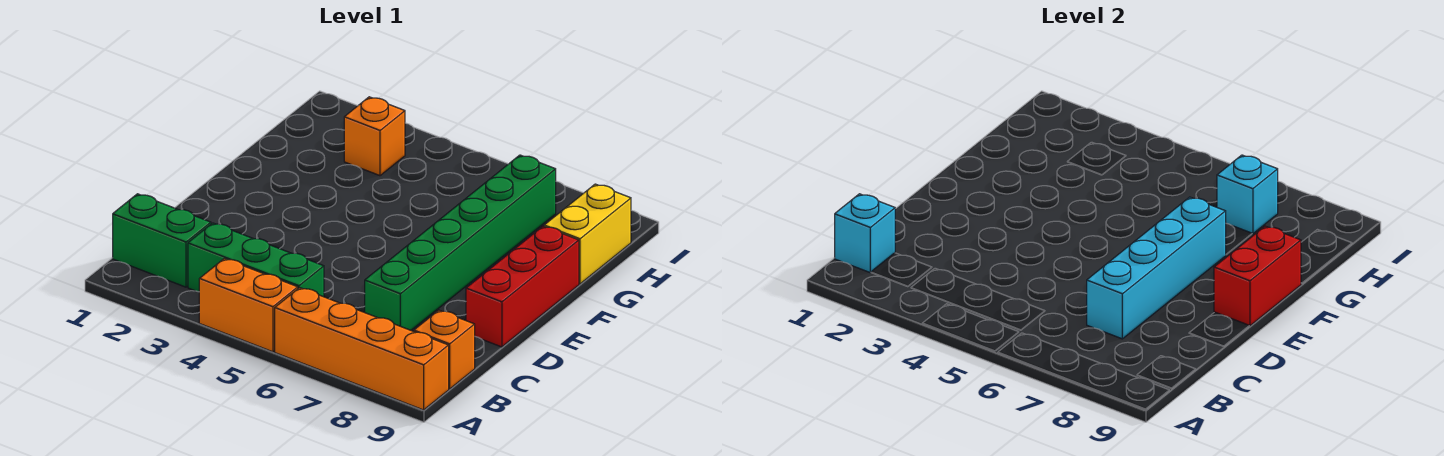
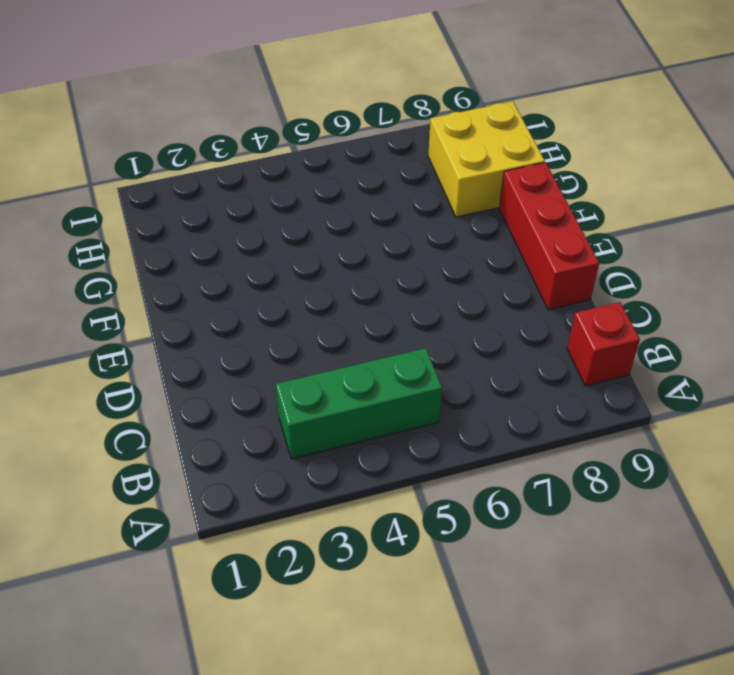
red 1x1 brick [567,302,640,386] -> orange 1x1 brick [414,310,475,389]
yellow 2x2 brick [428,101,545,217] -> yellow 1x2 brick [544,184,631,284]
none -> orange 1x2 brick [199,259,298,352]
none -> orange 1x4 brick [275,288,449,410]
none -> green 1x2 brick [113,194,211,287]

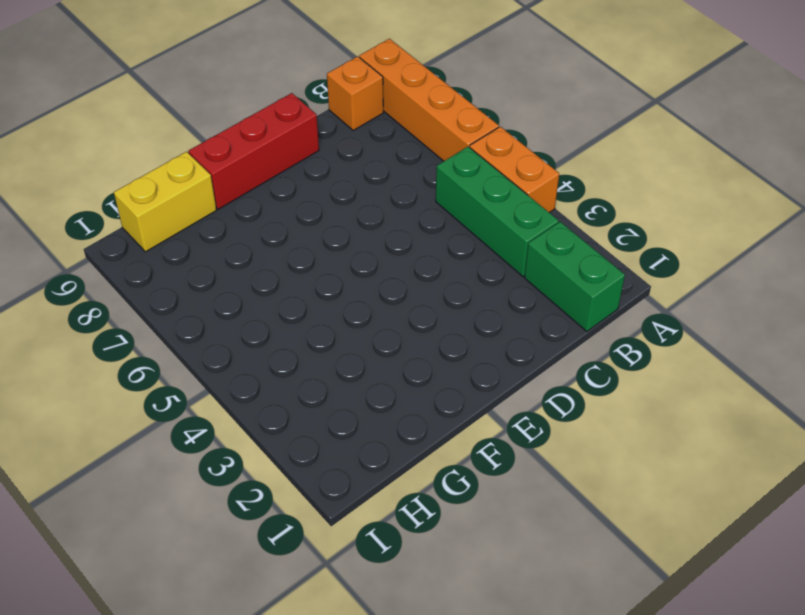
none -> green 1x6 brick [365,155,556,330]
none -> orange 1x1 brick [344,97,405,176]
none -> cyan 1x1 brick [835,194,895,272]

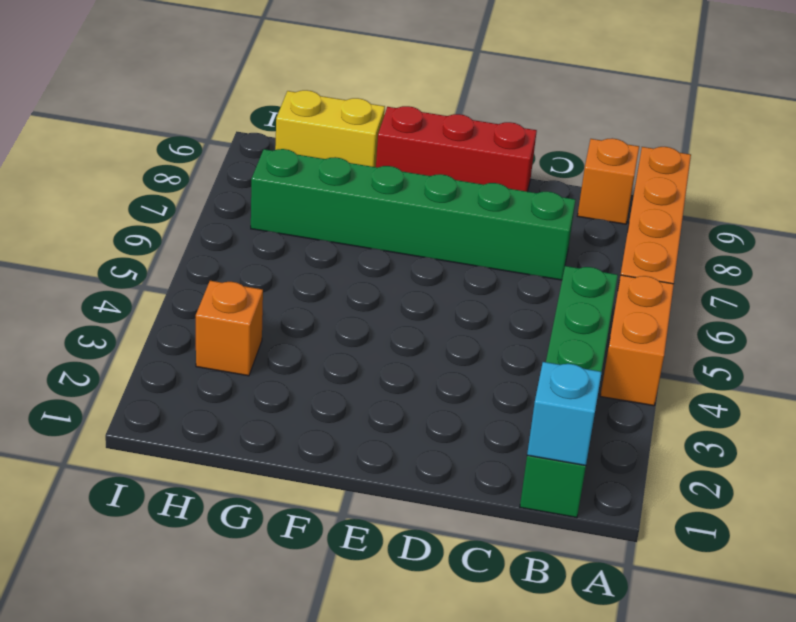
none -> cyan 1x4 brick [1087,197,1226,339]
none -> red 1x2 brick [1214,226,1301,326]
none -> cyan 1x1 brick [1217,155,1278,234]

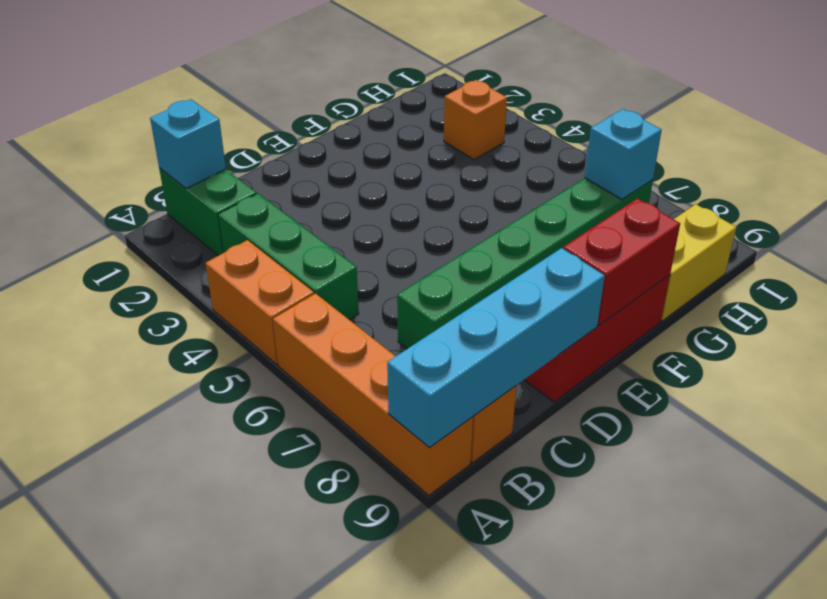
cyan 1x4 brick [387,248,605,448] -> cyan 1x4 brick moved to [1087,197,1226,339]

